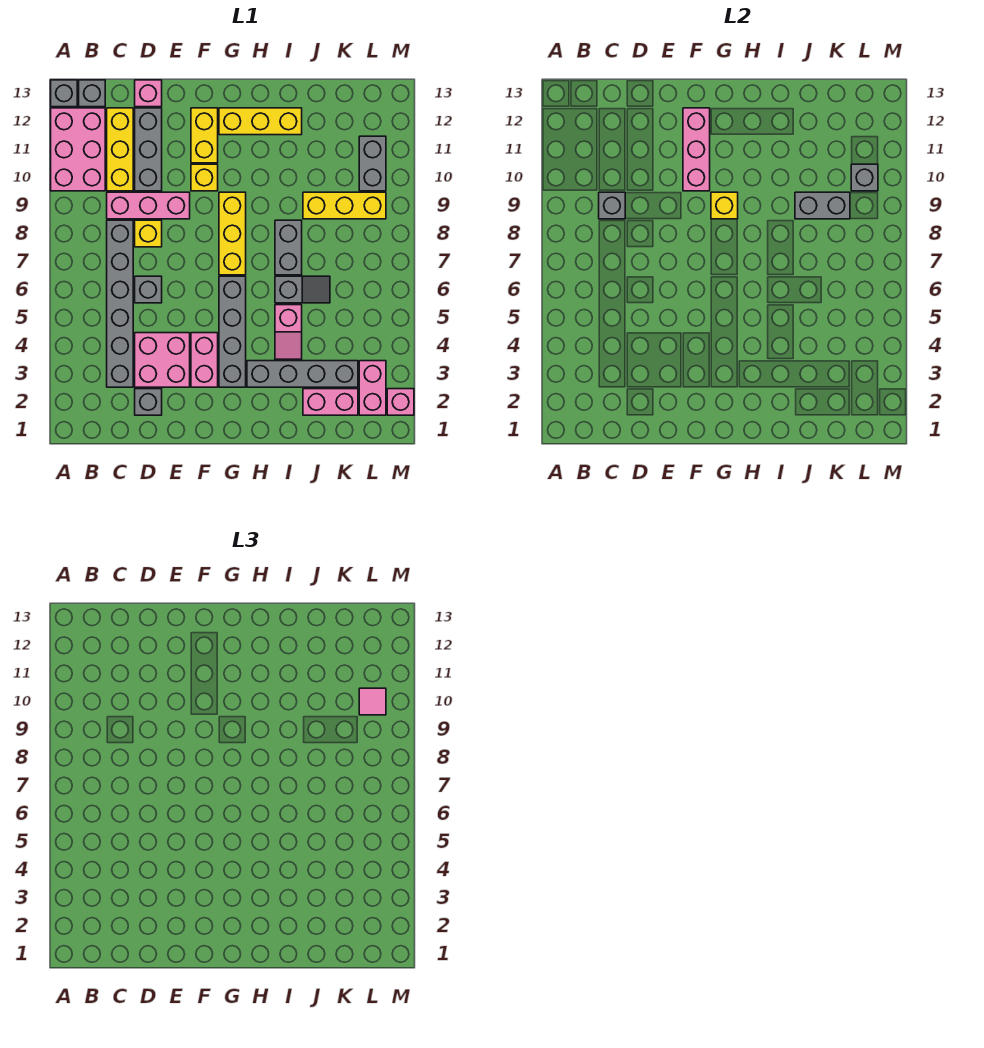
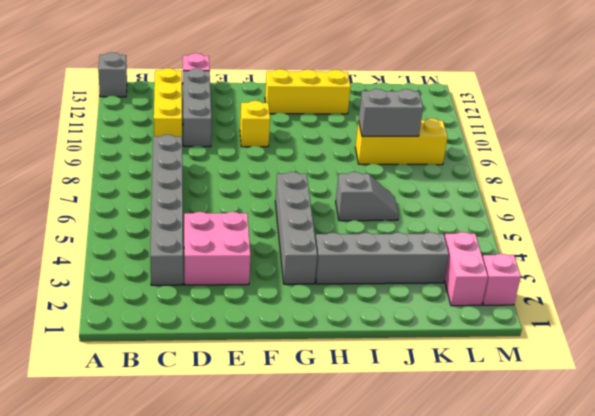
none -> pink 2x3 brick [51,108,105,191]
none -> grey 1x1 brick [79,80,105,107]
none -> pink 1x3 brick [107,192,190,219]
none -> grey 1x1 brick [135,389,162,415]

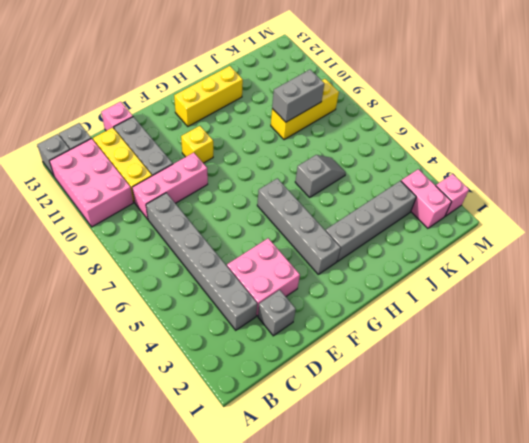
none -> grey 1x1 brick [135,276,162,303]
none -> yellow 1x1 brick [135,220,162,247]
none -> pink 1x2 brick [191,333,218,387]
none -> yellow 1x2 brick [191,108,218,163]

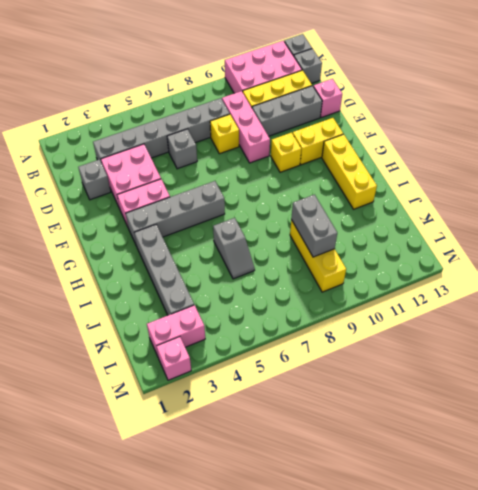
none -> yellow 1x3 brick [219,192,246,275]
none -> pink 1x2 slope [275,305,302,359]
none -> grey 1x2 brick [275,220,302,275]
none -> pink 1x2 brick [303,389,358,415]

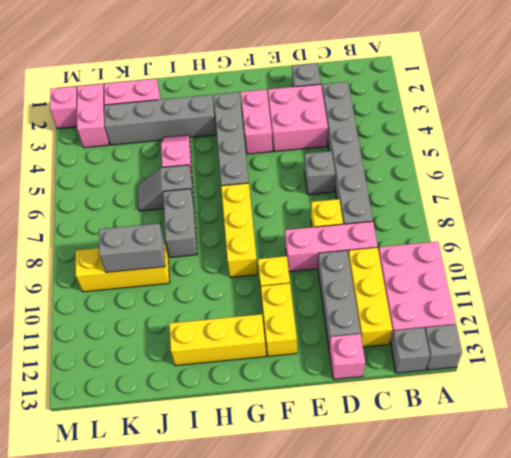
none -> grey 1x2 brick [359,136,386,191]
none -> grey 1x1 brick [599,192,625,219]
none -> pink 1x3 brick [683,108,710,191]
none -> yellow 1x1 brick [711,192,738,219]

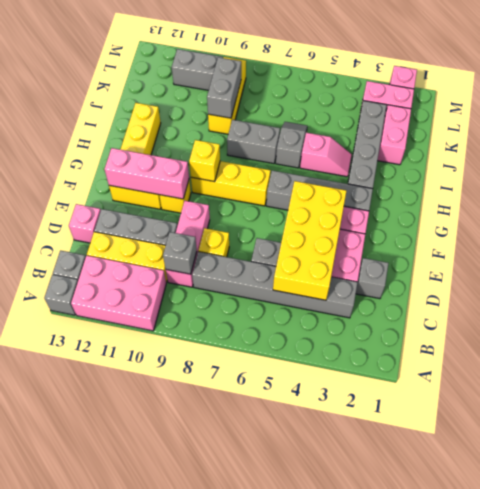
yellow 2x4 brick [273,181,346,300] -> none
none -> grey 1x1 brick [851,164,878,191]
none -> pink 1x1 tile [359,688,386,715]

